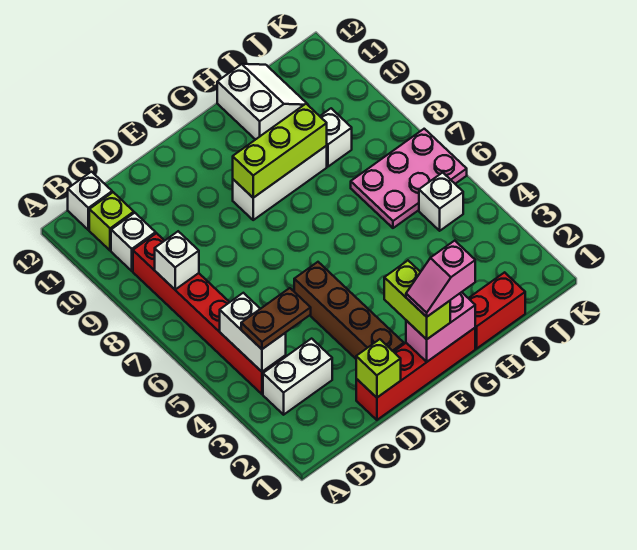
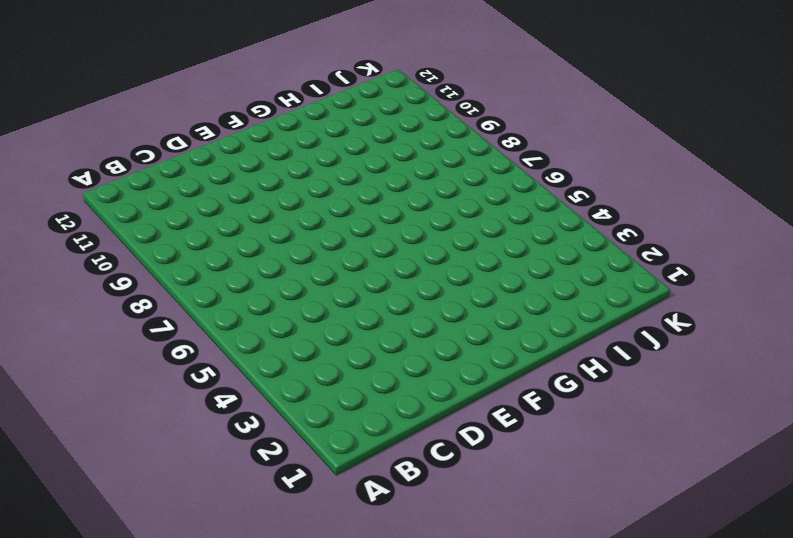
none -> white 1x2 brick [263,339,332,415]
none -> red 1x6 brick [133,233,286,394]
none -> white 1x1 brick [111,213,156,271]

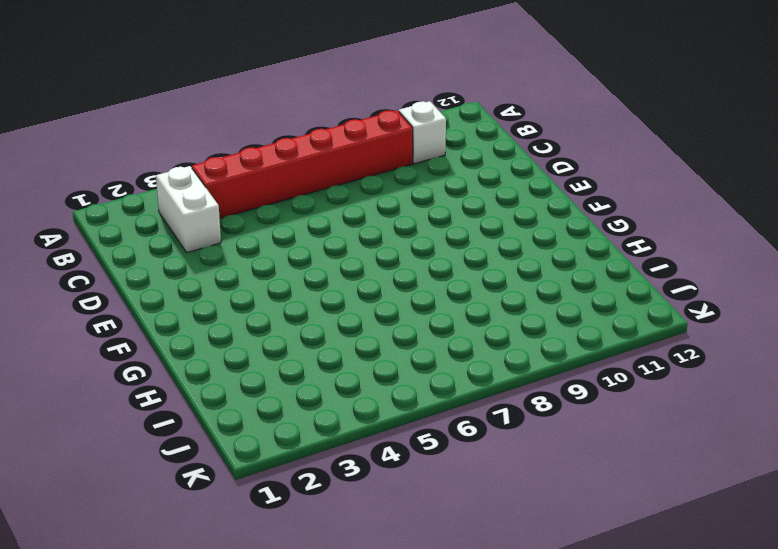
none -> lime 1x1 brick [89,192,134,251]
none -> white 1x1 brick [68,172,112,230]
none -> red 1x4 brick [356,328,475,420]

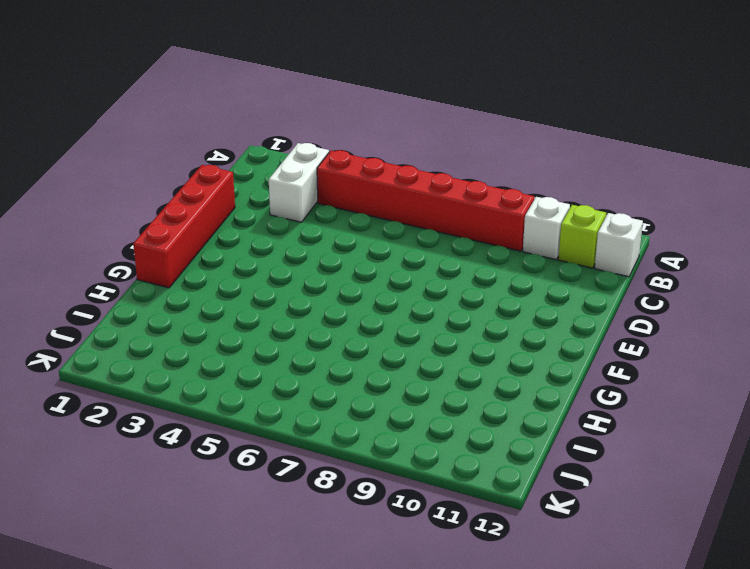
none -> brown 1x4 brick [294,262,404,359]
none -> white 1x3 brick [233,146,327,220]
none -> red 1x2 brick [469,272,525,349]

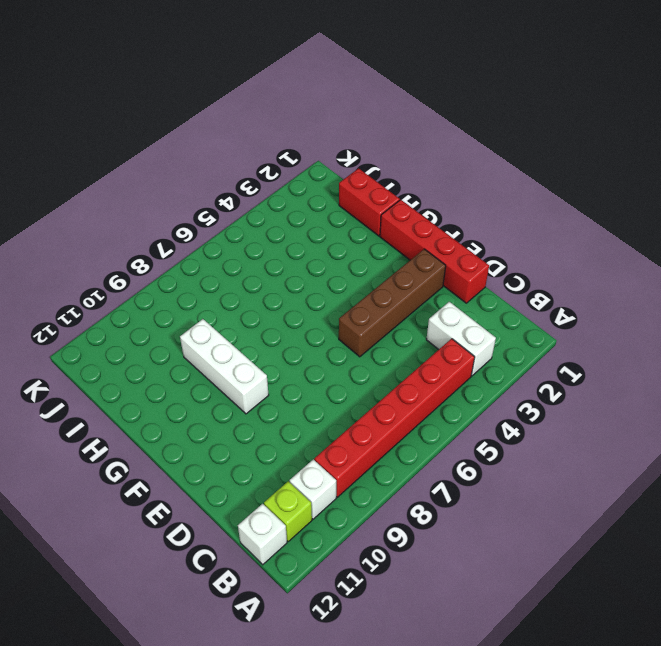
none -> white 2x2 slope [217,64,308,140]
none -> pink 2x3 plate [351,129,467,228]
none -> white 1x1 brick [320,108,352,167]

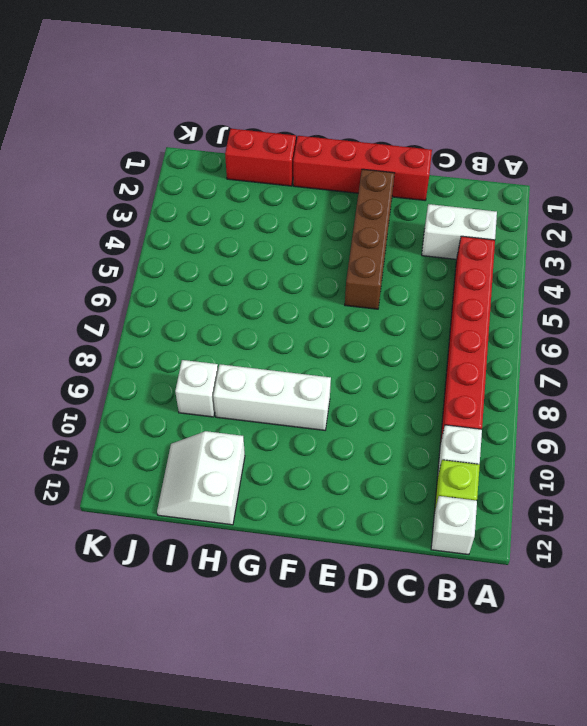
none -> pink 2x3 plate [351,129,467,228]
none -> white 1x1 brick [419,173,463,231]
none -> white 1x2 brick [220,293,286,372]

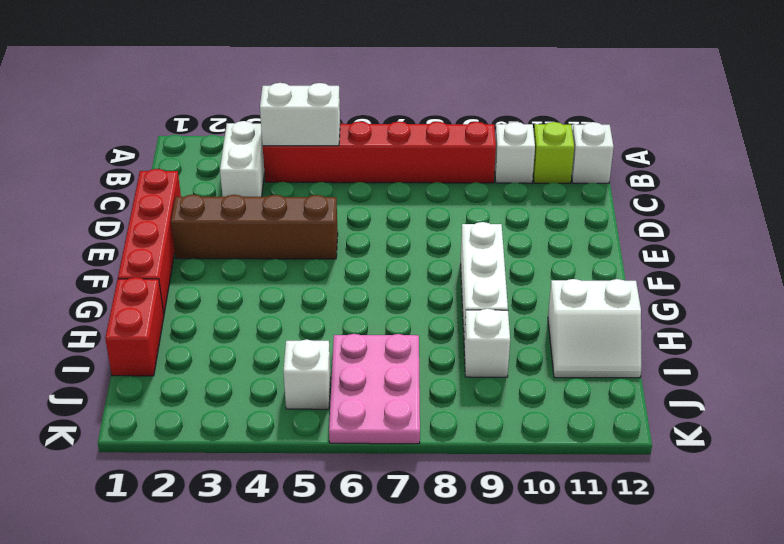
none -> white 1x1 brick [155,231,199,290]
none -> lime 1x1 brick [356,339,401,397]
none -> pink 1x2 brick [406,292,475,362]

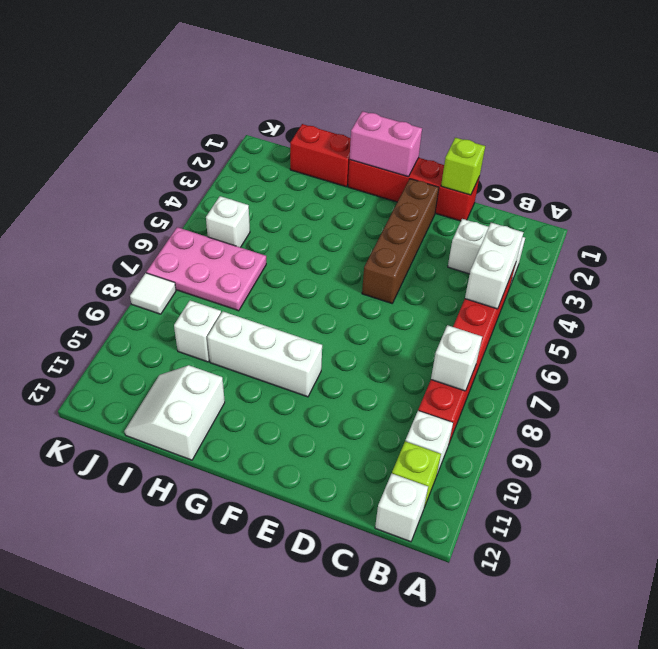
white 1x1 tile [130,273,176,314] -> none
none -> lime 1x3 brick [233,104,327,198]
none -> brown 1x2 plate [241,288,311,349]
none -> lime 1x2 brick [384,261,450,339]

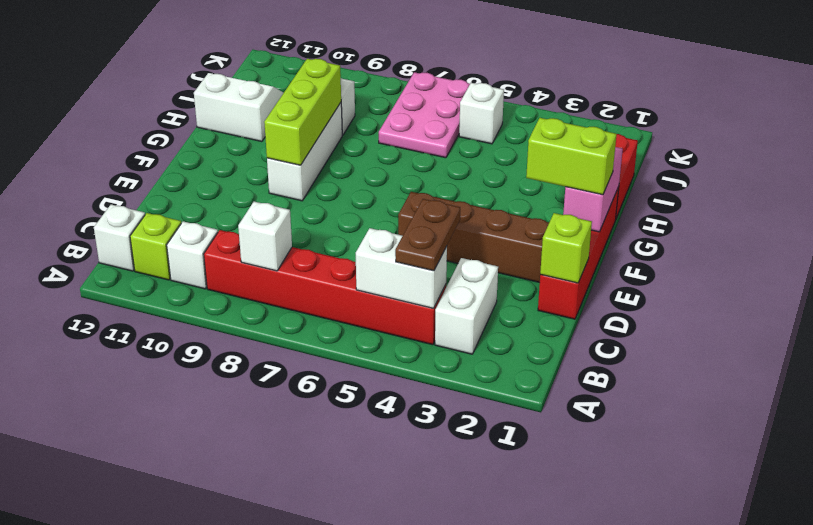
none -> pink 1x2 slope [406,241,475,317]

